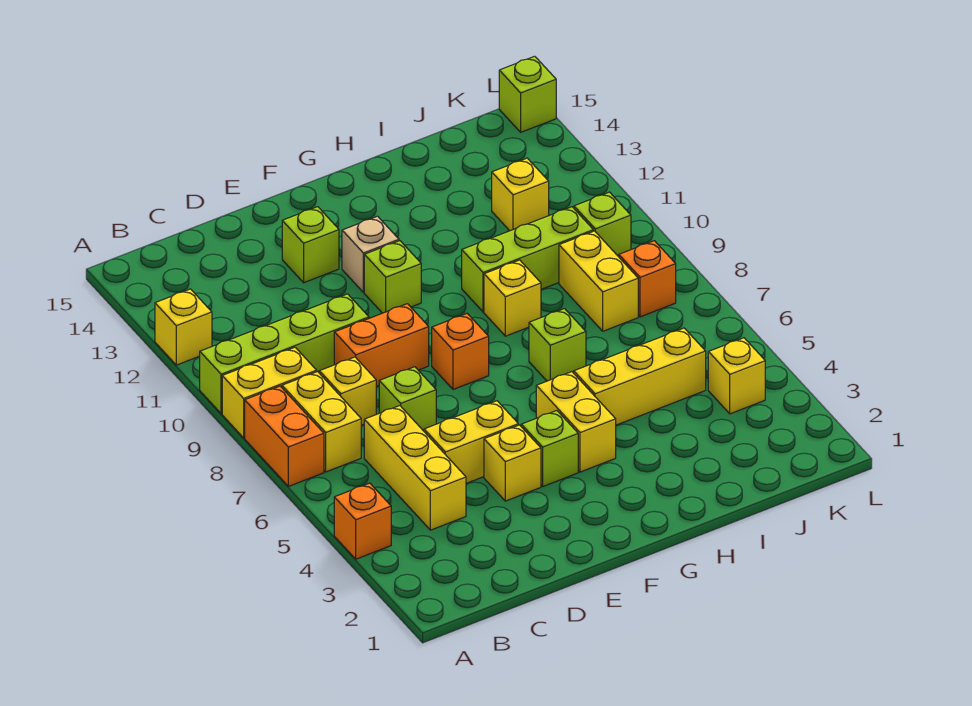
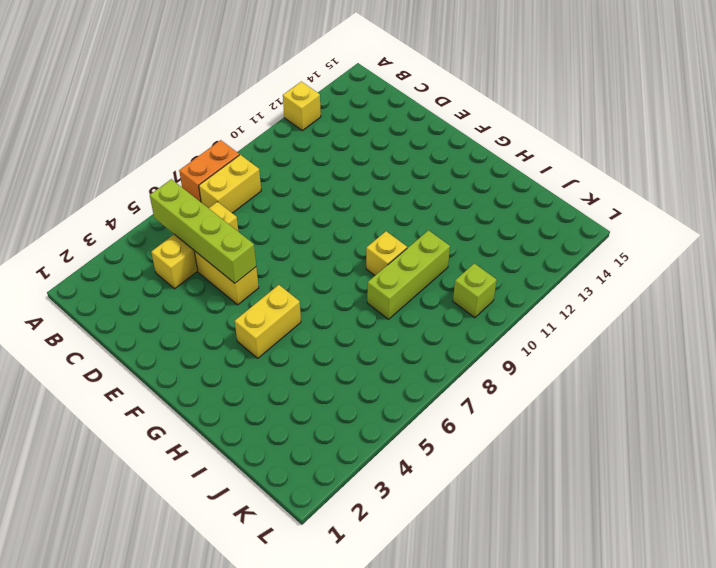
lime 1x4 brick [150,179,256,283] -> lime 1x4 brick moved to [200,294,369,414]
lime 1x3 brick [367,230,450,319] -> lime 1x3 brick turned to [462,207,593,312]
none -> orange 1x1 brick [334,483,391,559]
none -> yellow 1x2 brick [222,347,317,438]
none -> yellow 1x1 brick [319,357,376,425]

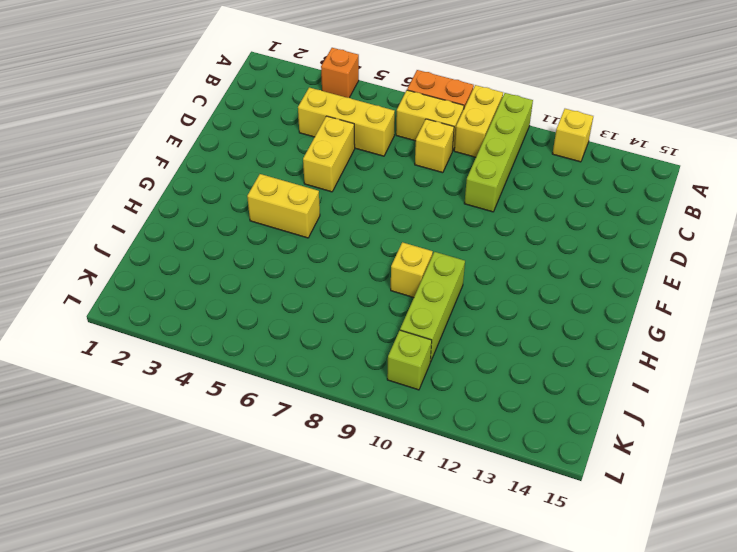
none -> lime 1x1 brick [379,367,436,431]
none -> orange 1x2 brick [334,304,429,386]
none -> yellow 1x1 brick [484,425,541,501]

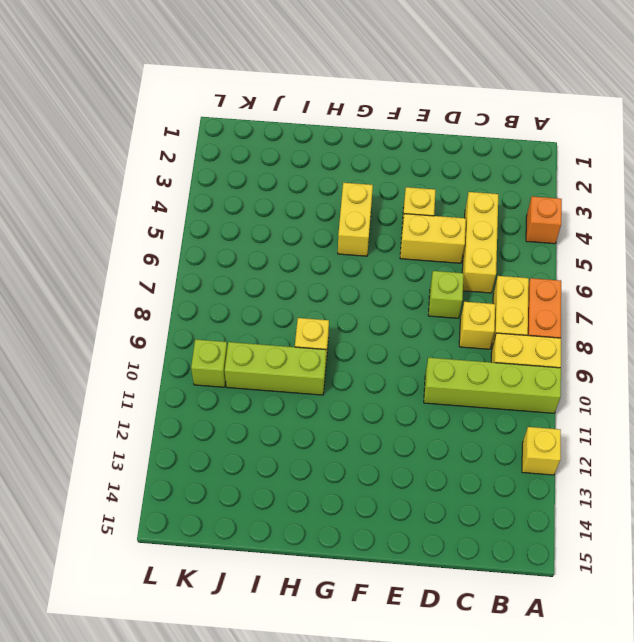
none -> orange 1x2 brick [334,304,429,386]
none -> lime 1x1 brick [282,207,339,283]
none -> lime 1x1 brick [521,411,578,486]

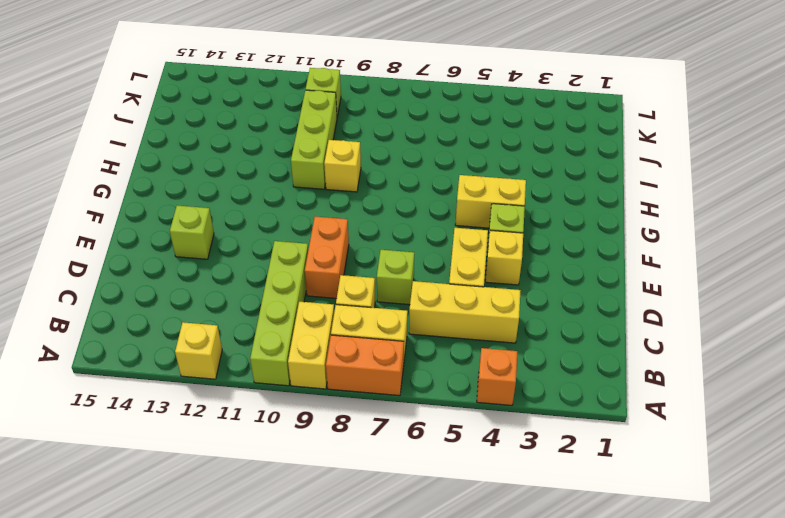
none -> orange 1x1 brick [432,314,489,389]
none -> lime 1x1 brick [364,241,421,313]
none -> tan 1x1 brick [342,216,399,292]

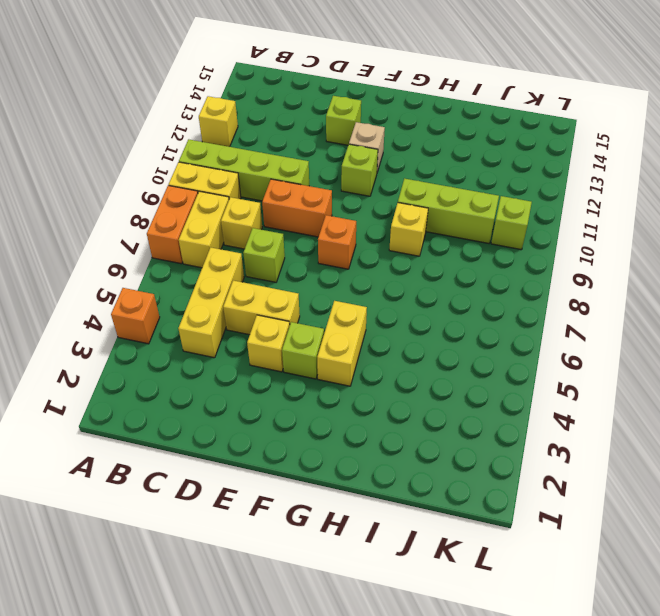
none -> yellow 1x3 brick [574,328,706,425]
none -> lime 1x1 brick [529,309,586,381]
none -> yellow 1x2 brick [559,231,638,331]

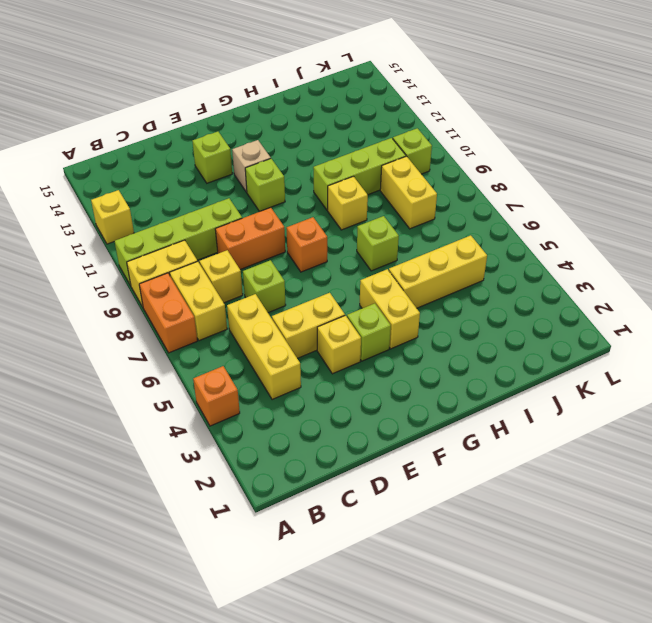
none -> yellow 1x1 brick [492,158,549,231]
none -> yellow 1x1 brick [708,338,765,414]
none -> orange 1x1 brick [619,241,676,317]

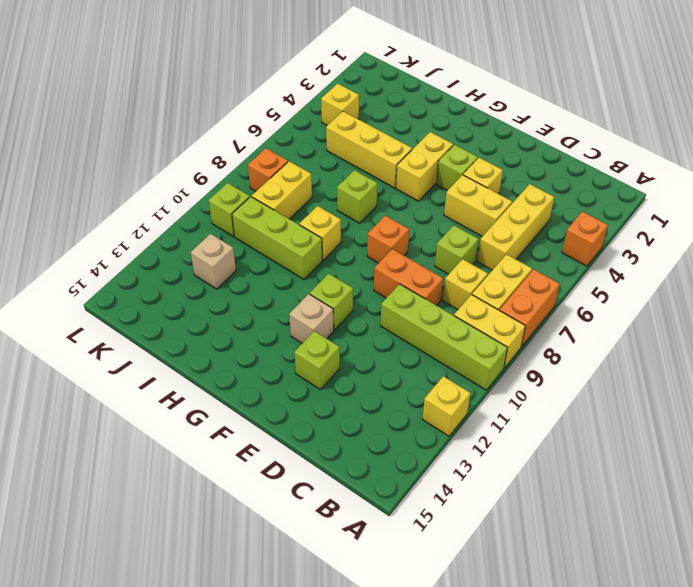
tan 1x1 brick [191,234,236,289] -> yellow 1x1 brick [492,158,549,231]
none -> lime 1x1 brick [499,56,556,132]

